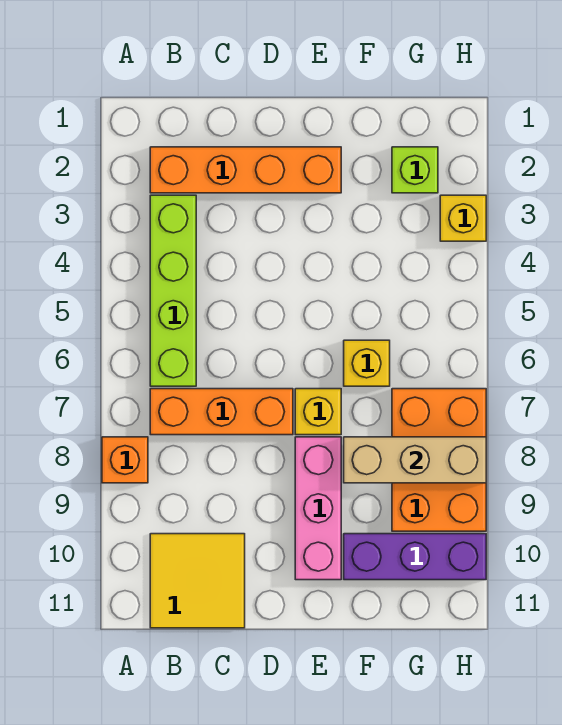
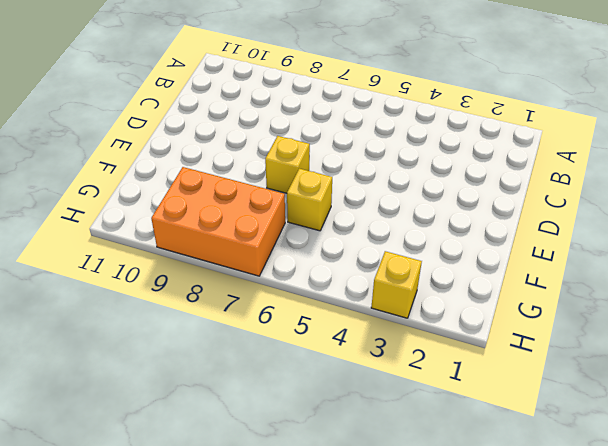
none -> orange 1x1 brick [102,437,148,483]
none -> orange 1x4 brick [150,147,341,193]
none -> lime 1x4 brick [150,195,196,386]

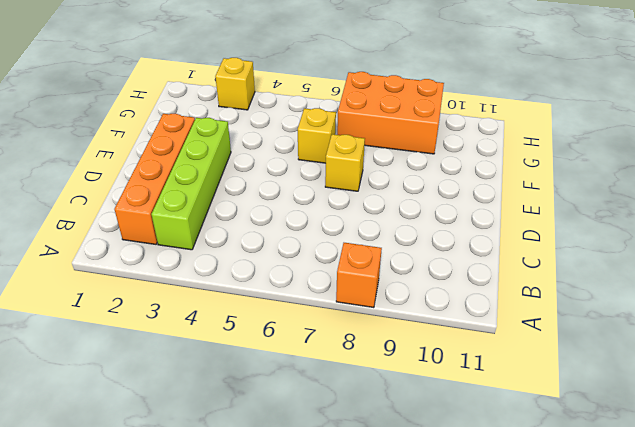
lime 1x4 brick [151,118,231,250] -> lime 1x4 brick turned to [150,195,196,386]
none -> orange 1x3 brick [150,389,293,435]
none -> yellow 2x2 tile [150,534,245,628]
none -> pink 1x3 brick [295,437,341,580]

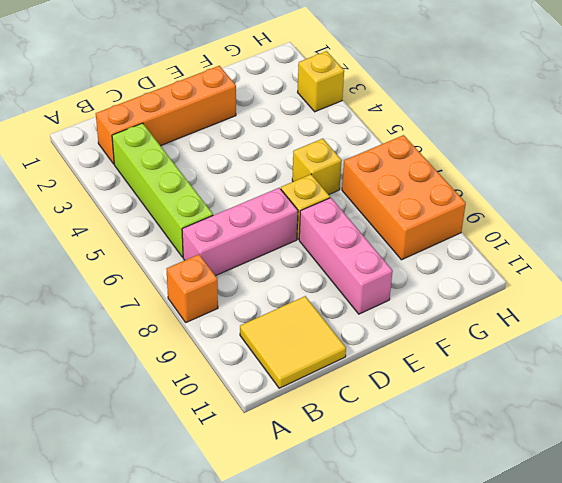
pink 1x3 brick [182,188,298,276] -> orange 1x3 brick [150,389,293,435]
none -> purple 1x3 brick [344,534,486,580]
none -> lime 1x1 brick [392,147,438,193]
none -> tan 1x3 brick [344,437,486,483]

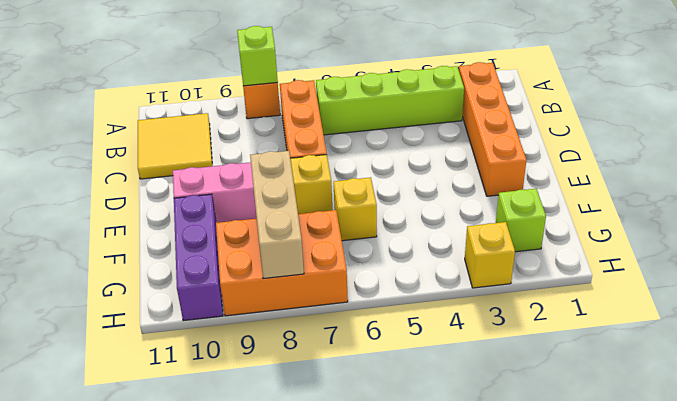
lime 1x1 brick [237,26,278,86] -> none

